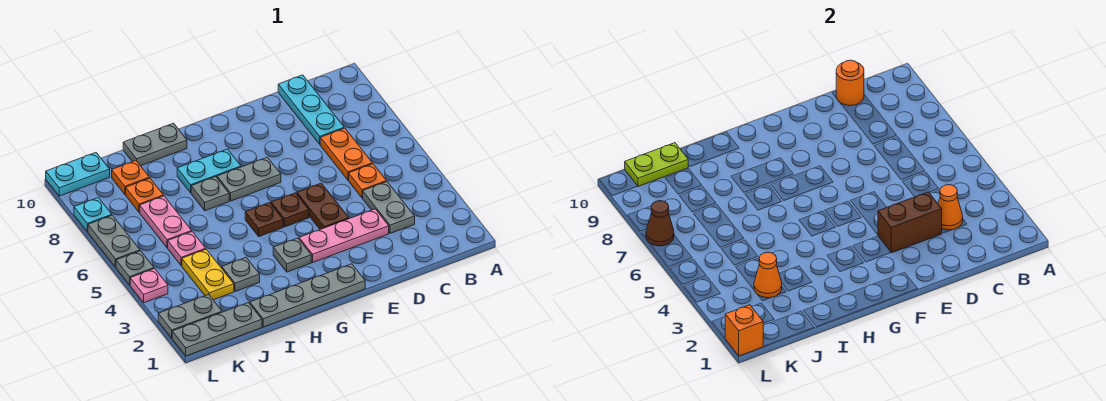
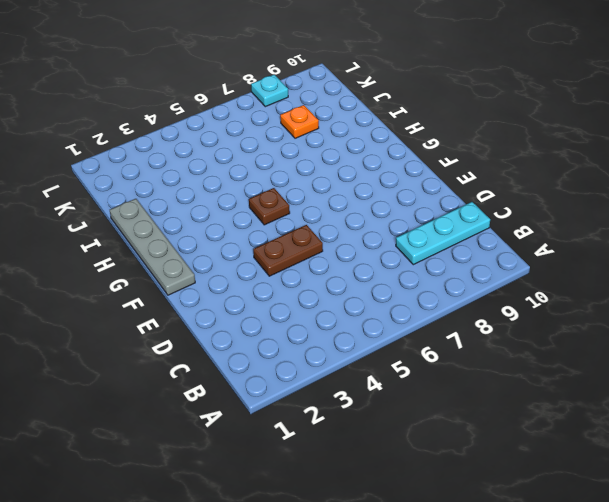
none -> grey 1x2 plate [363,182,415,233]
none -> orange 1x1 plate [349,164,387,198]
none -> orange 1x2 plate [320,128,372,180]
none -> pink 1x3 plate [299,209,389,262]

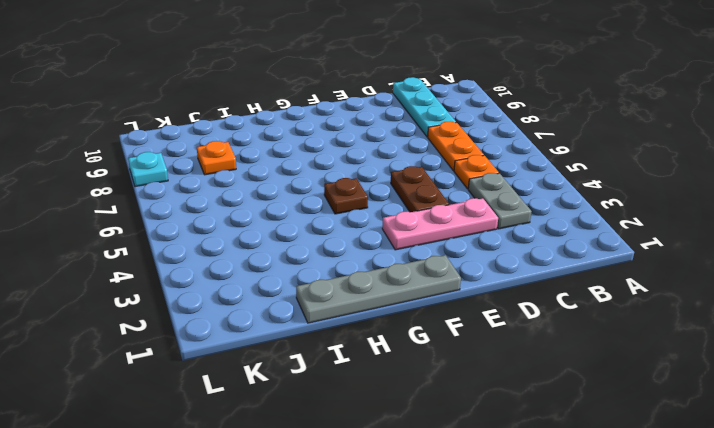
none -> brown 1x1 plate [271,193,309,227]
none -> grey 1x2 plate [217,157,281,201]
none -> grey 1x1 plate [273,238,311,272]
none -> cyan 1x2 plate [177,149,241,193]

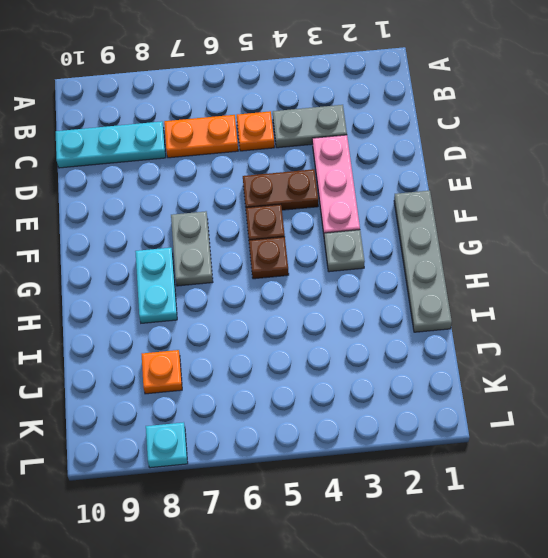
none -> grey 1x1 plate [191,177,229,211]
none -> grey 1x2 plate [123,123,187,166]
none -> grey 1x1 plate [222,258,260,292]
none -> grey 1x3 plate [172,303,262,356]

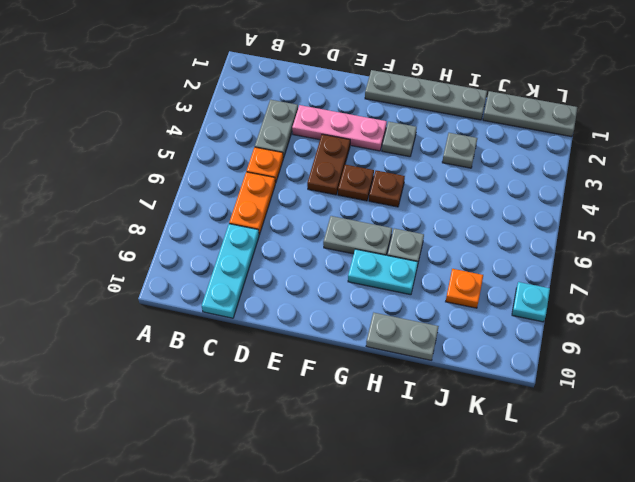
none -> yellow 1x2 plate [182,249,234,300]
none -> pink 1x1 plate [168,232,206,266]
none -> pink 1x2 plate [140,196,192,248]
none -> orange 1x1 plate [112,161,150,195]

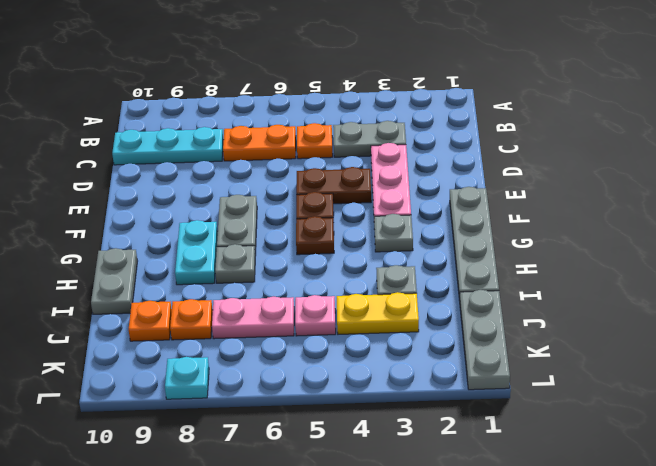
none -> grey 1x2 plate [158,295,222,338]
none -> cyan 1x2 plate [46,153,110,196]
none -> pink 1x1 plate [130,269,168,303]
none -> grey 1x1 plate [116,251,154,285]

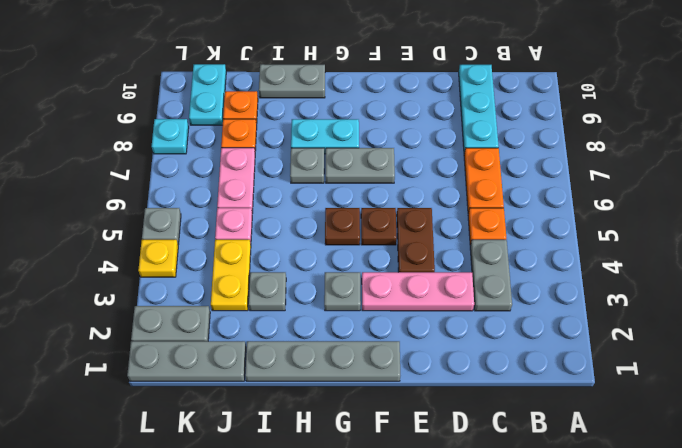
cyan 1x2 plate [189,64,226,125] -> cyan 1x2 plate turned to [46,153,110,196]
yellow 1x1 plate [138,240,178,277] -> pink 1x1 plate [130,269,168,303]
none -> grey 1x2 plate [88,215,140,267]
none -> orange 1x1 cone [938,185,963,230]
none -> orange 1x1 round brick [836,60,864,106]
none -> brown 1x2 brick [878,192,942,253]

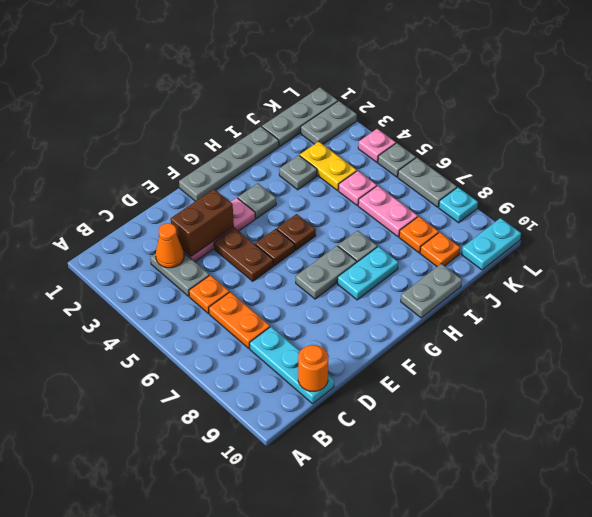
none -> orange 1x1 cone [754,252,782,298]
none -> lime 1x2 plate [625,143,688,186]
none -> orange 1x1 brick [725,305,763,356]
none -> brown 1x1 cone [646,201,674,246]

